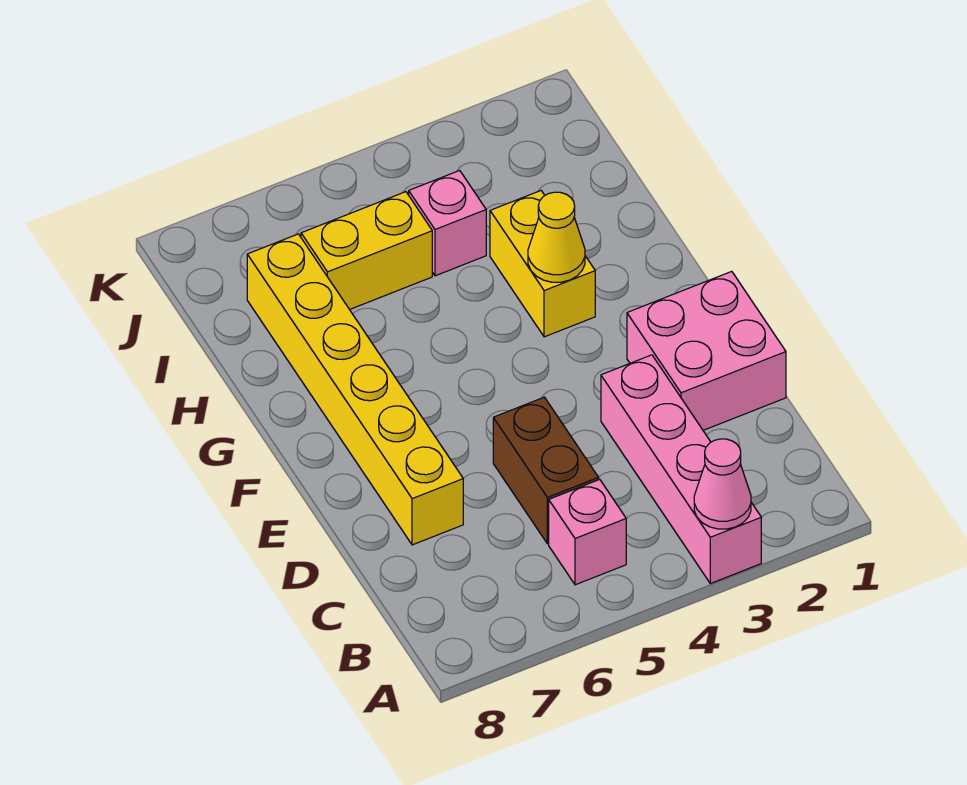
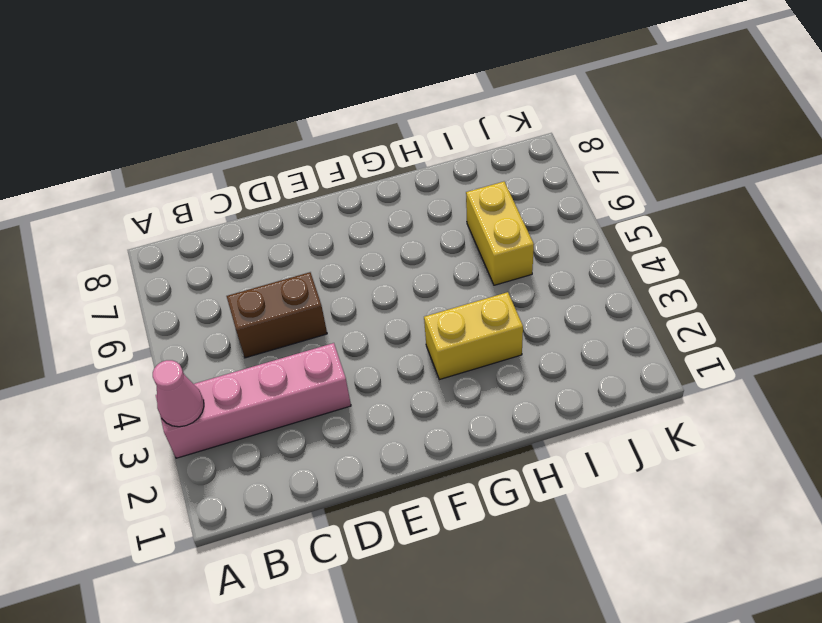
none -> pink 1x1 brick [549,479,626,585]
none -> pink 2x2 brick [627,271,786,430]

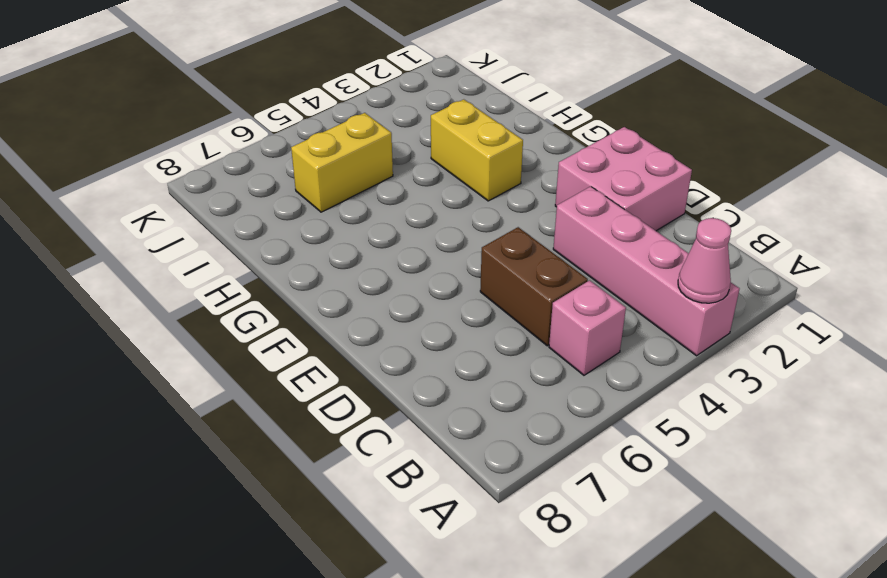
none -> yellow 1x6 brick [247,234,463,545]
none -> pink 1x1 brick [409,170,486,276]

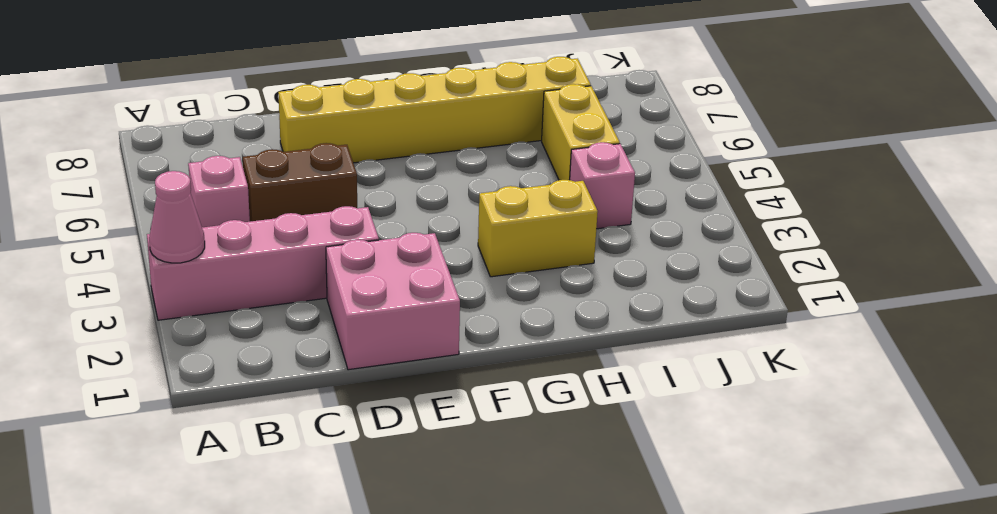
none -> yellow 1x1 cone [528,192,585,282]

